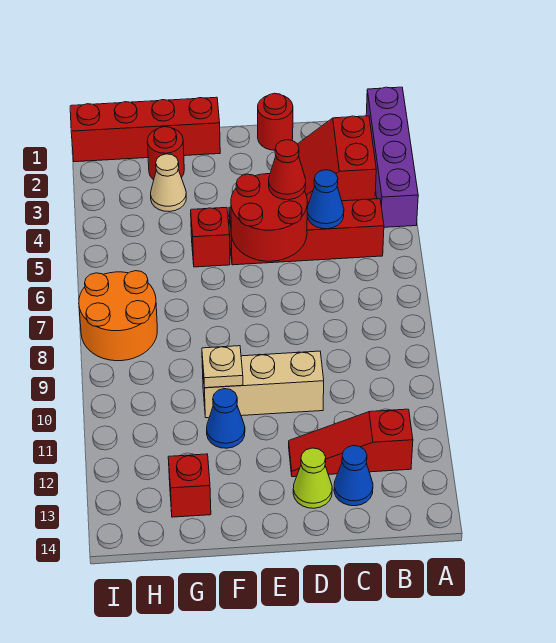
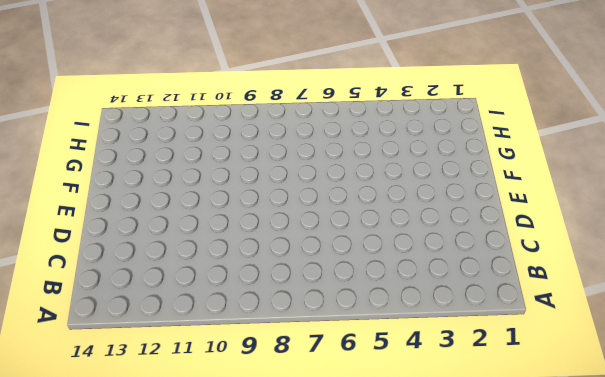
none -> purple 1x4 brick [366,87,418,227]
none -> red 2x2 slope [298,116,376,203]
none -> red 1x4 brick [229,199,384,265]

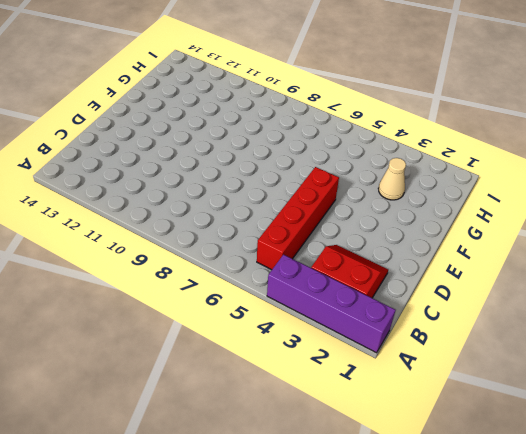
none -> red 1x3 slope [289,409,413,477]
none -> blue 1x1 cone [334,446,373,506]
none -> red 1x1 round brick [258,93,293,150]

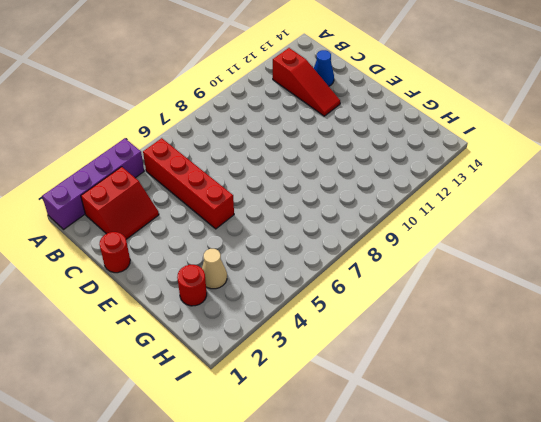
none -> tan 1x3 brick [202,351,324,418]
none -> lime 1x1 cone [293,448,332,508]
none -> red 1x4 brick [70,97,220,162]

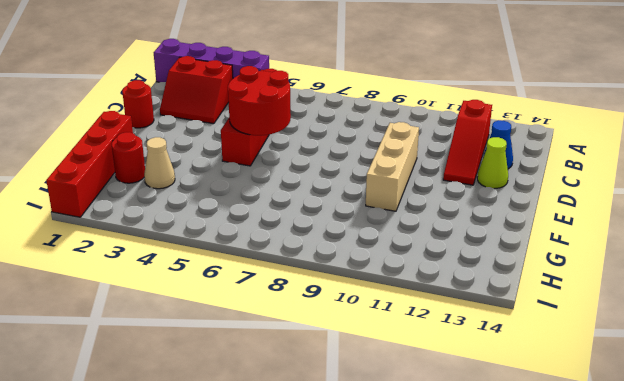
none -> red 1x1 brick [191,207,230,267]
none -> blue 1x1 cone [207,389,245,448]
none -> red 1x1 brick [168,454,211,517]

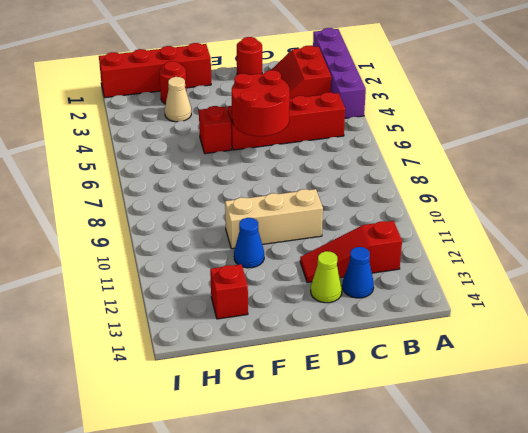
none -> orange 2x2 round brick [79,271,157,361]
none -> blue 1x1 cone [307,170,344,229]
none -> tan 1x1 plate [202,346,243,388]

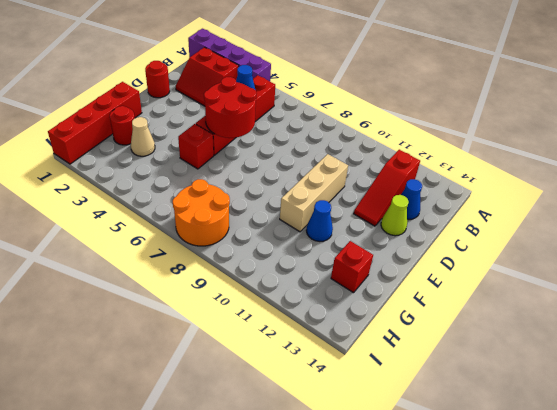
none -> tan 1x1 plate [202,346,243,388]
none -> red 1x1 cone [269,140,306,200]

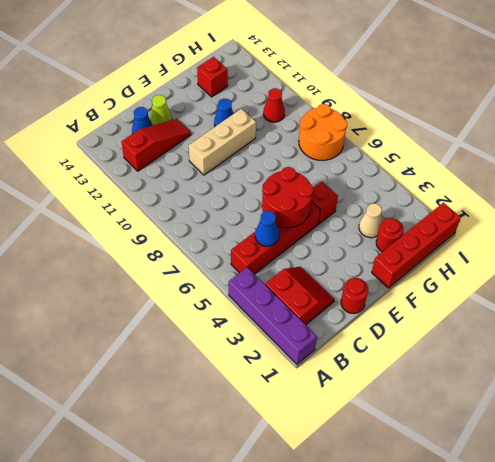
red 1x1 cone [263,88,285,122] -> red 1x1 cone moved to [269,140,306,200]
none -> tan 1x1 plate [202,346,243,388]

